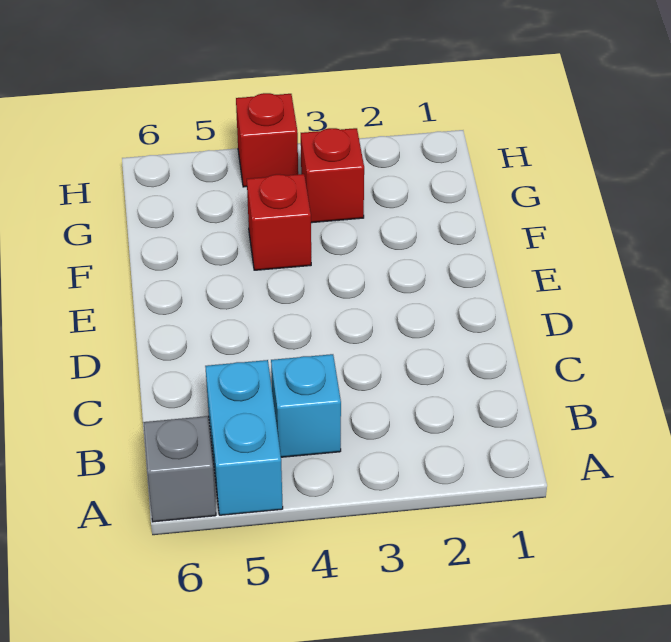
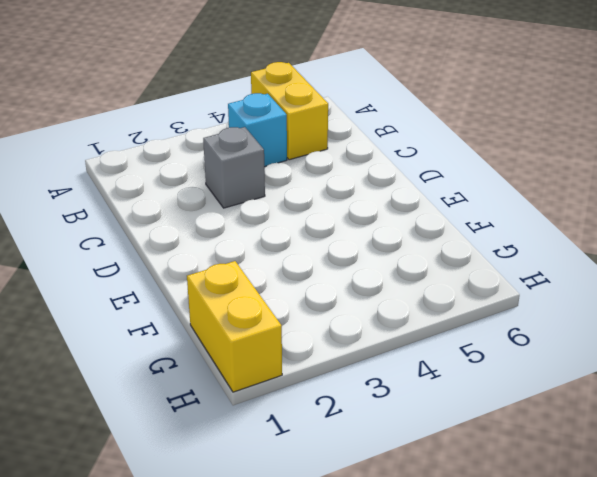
yellow 1x2 brick [251,62,328,160] -> cyan 1x2 brick [205,360,283,515]
grey 1x1 brick [203,127,265,208] -> grey 1x1 brick moved to [143,416,216,522]
yellow 1x2 brick [187,261,282,392] -> none
none -> red 1x1 brick [247,174,311,270]
none -> red 1x1 brick [301,128,364,223]

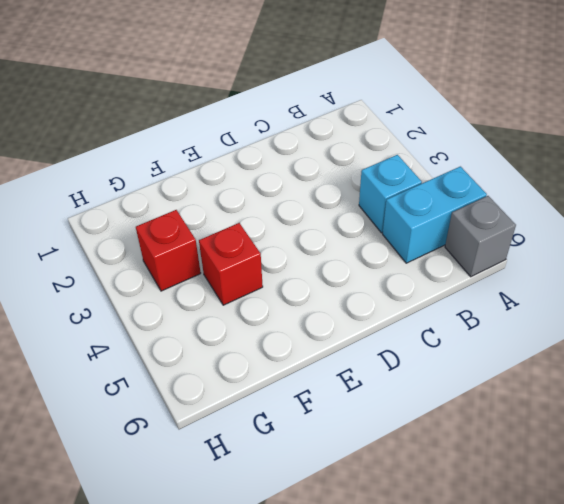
none -> red 1x1 brick [236,93,298,187]

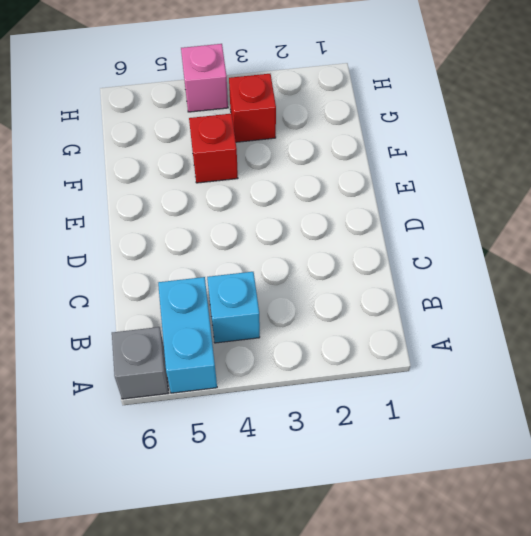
pink 1x1 brick [181,44,228,112] -> red 1x1 brick [236,93,298,187]

